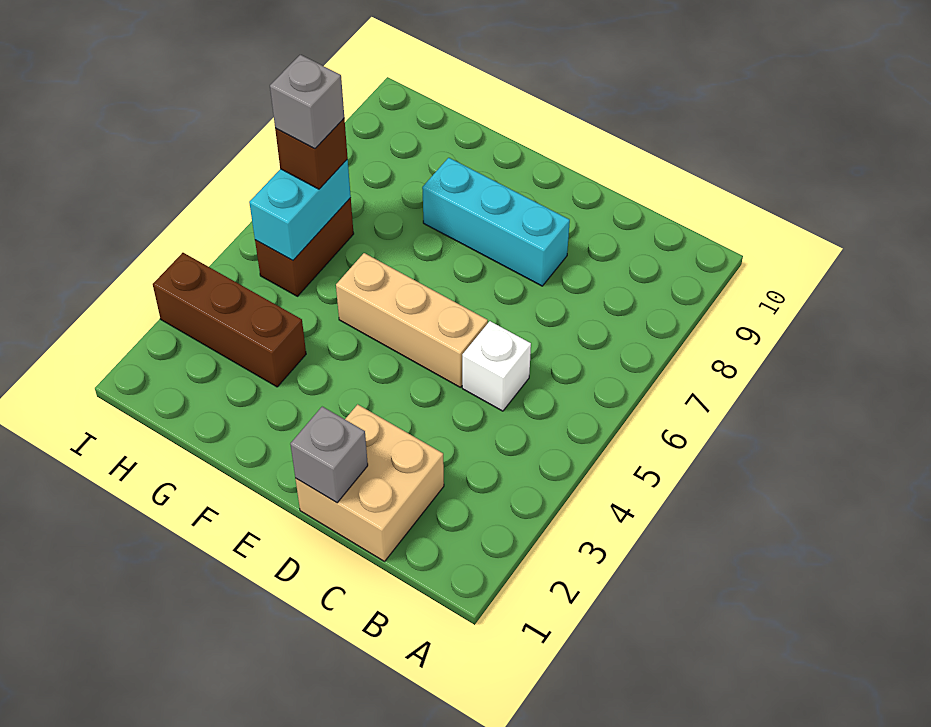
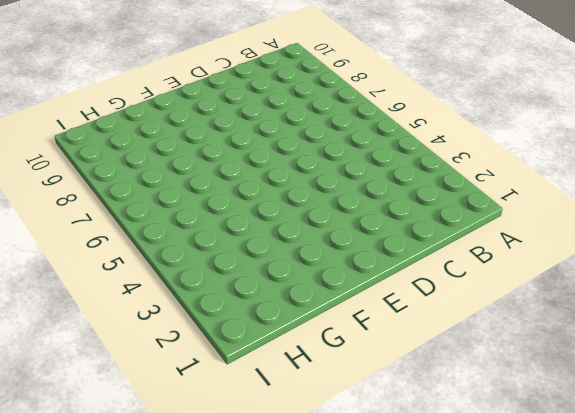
none -> tan 2x2 brick [295,404,444,561]
none -> white 1x1 brick [462,321,531,411]

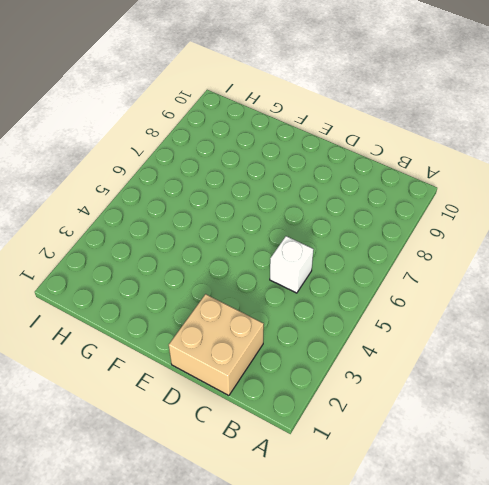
none -> tan 1x3 brick [336,253,488,387]
none -> cyan 1x3 brick [422,158,570,286]

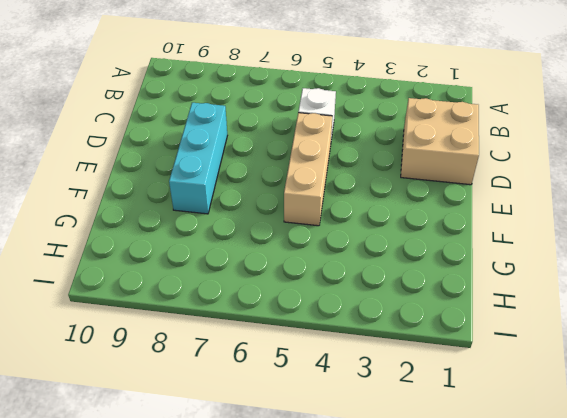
none -> brown 1x3 brick [153,253,306,387]
none -> brown 1x2 brick [255,198,354,296]

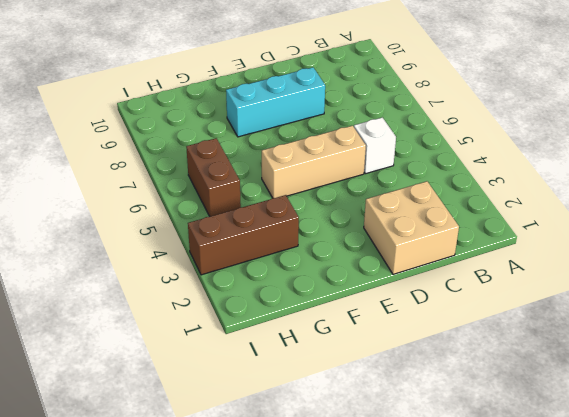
none -> grey 1x1 brick [290,407,368,503]
none -> cyan 1x2 brick [249,159,351,260]

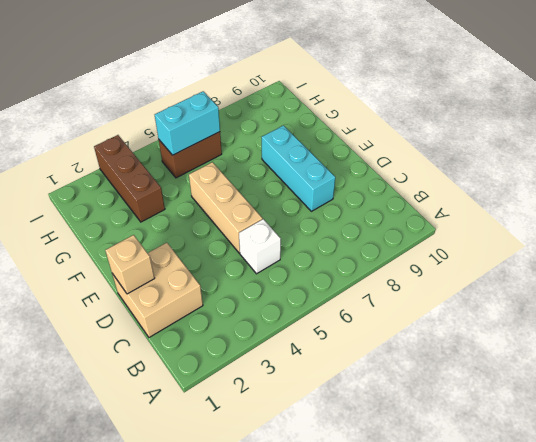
tan 1x1 brick [105,235,155,294] -> grey 1x1 brick [290,407,368,503]
none -> brown 1x1 brick [275,119,348,189]
none -> grey 1x1 brick [270,55,344,149]

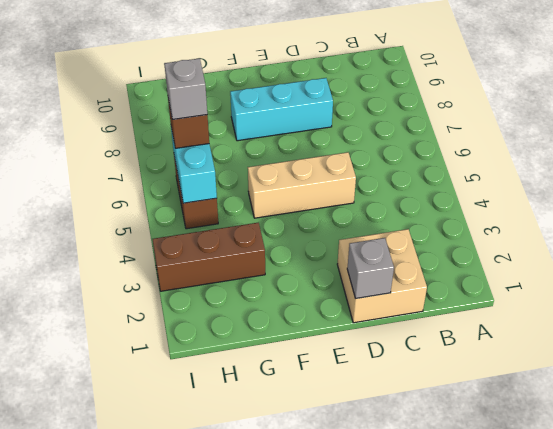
none -> white 1x1 brick [462,321,531,411]

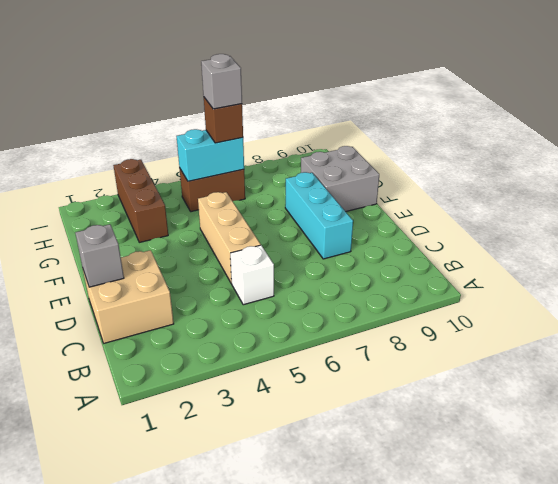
grey 2x2 brick [301,146,379,212] -> none

